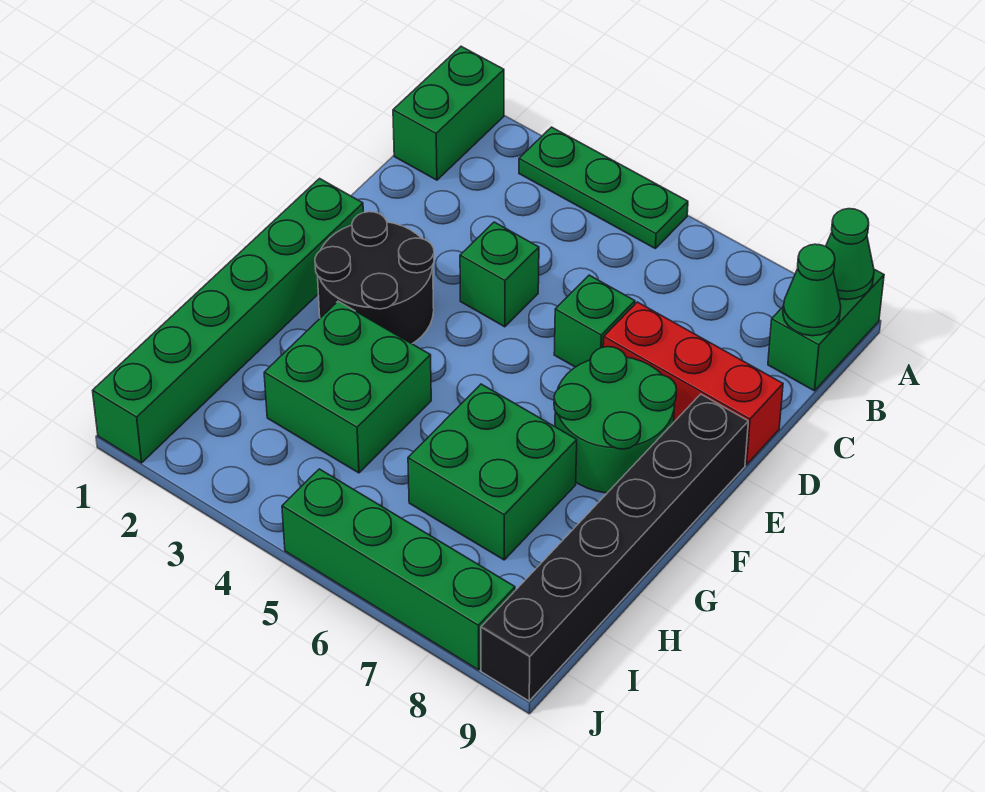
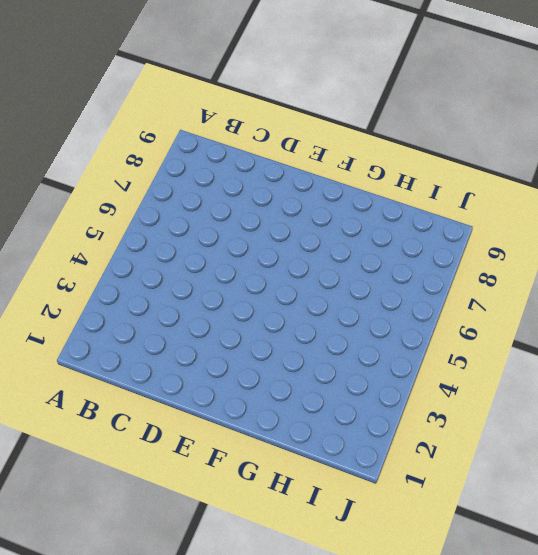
none -> green 1x2 brick [393,46,504,180]
none -> green 1x3 plate [519,127,688,248]
none -> green 1x2 brick [768,269,884,391]

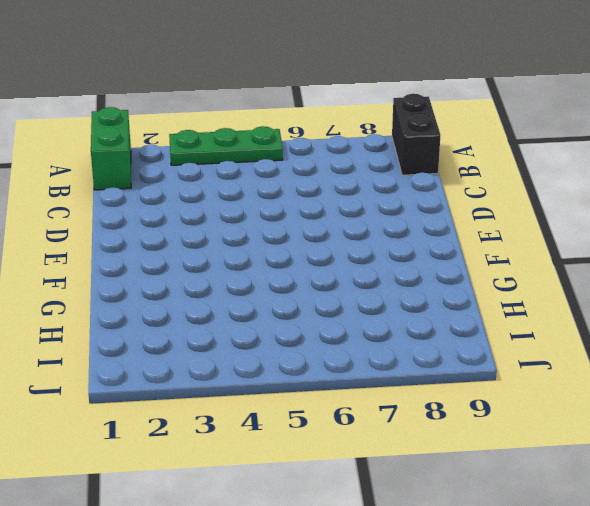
black 1x2 brick [392,94,440,175] -> green 1x2 brick [768,269,884,391]
none -> green 1x1 brick [460,222,539,327]
none -> green 1x1 brick [554,275,635,367]
none -> red 1x3 brick [603,302,783,465]

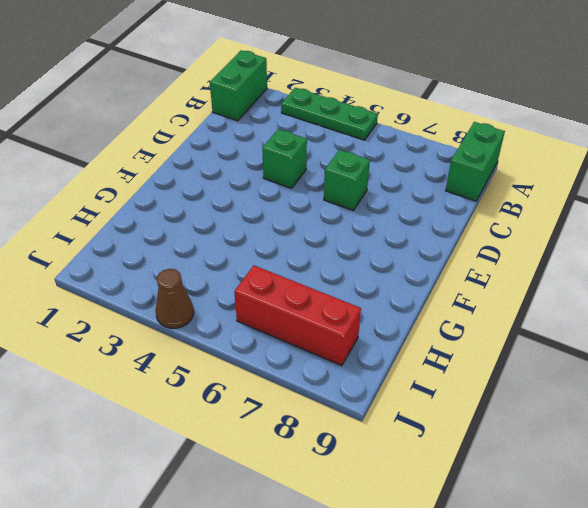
red 1x3 brick [234,265,361,366] -> red 1x3 brick moved to [603,302,783,465]
brown 1x1 cone [156,269,194,328] -> none
none -> green 1x6 brick [93,179,363,463]
none -> black 2x2 round brick [315,212,434,344]
none -> green 2x2 round brick [554,347,676,493]

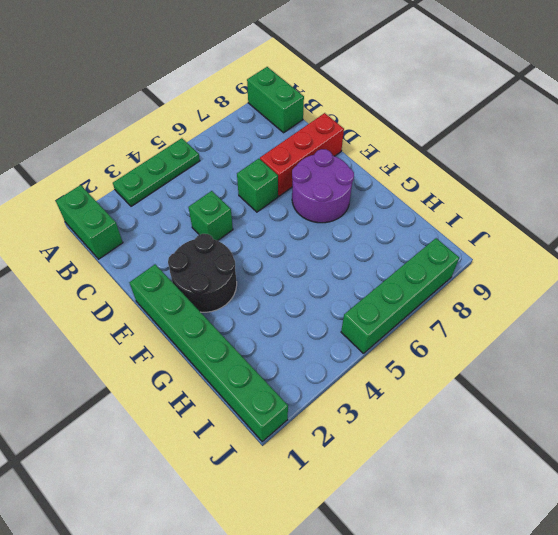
purple 2x2 round brick [292,149,354,223] -> green 2x2 round brick [554,347,676,493]
none -> black 1x6 brick [481,394,748,701]
none -> green 2x2 brick [264,301,431,473]
none -> green 2x2 brick [408,384,577,560]

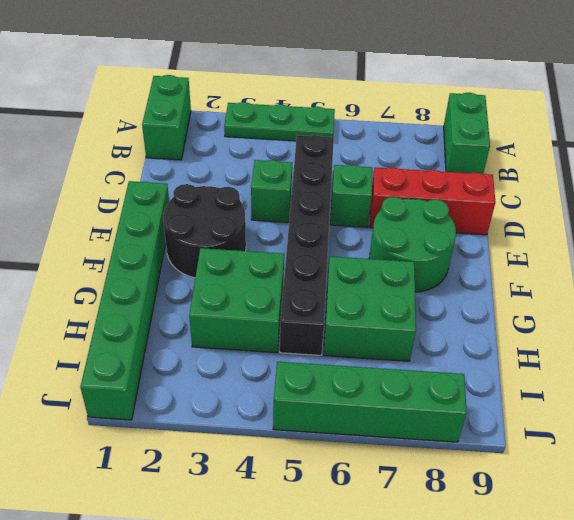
black 1x6 brick [280,135,334,355] -> black 1x6 brick moved to [481,394,748,701]
none -> green 1x1 cone [826,209,874,300]
none -> green 1x1 cone [783,244,841,336]

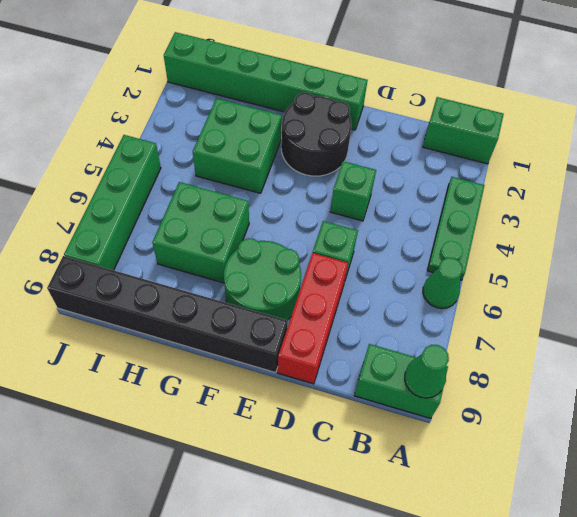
green 1x1 cone [423,258,463,309] -> green 1x1 cone moved to [783,244,841,336]

